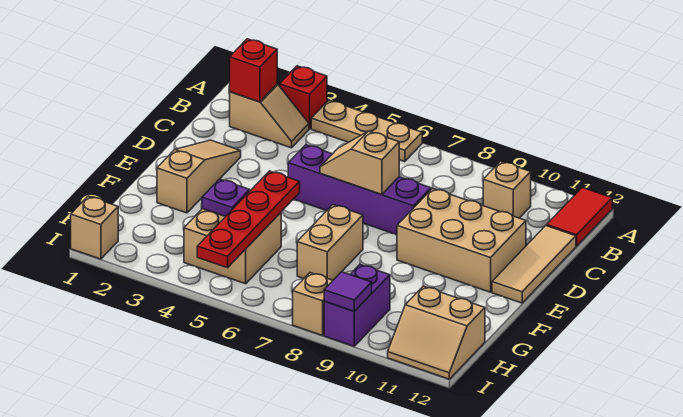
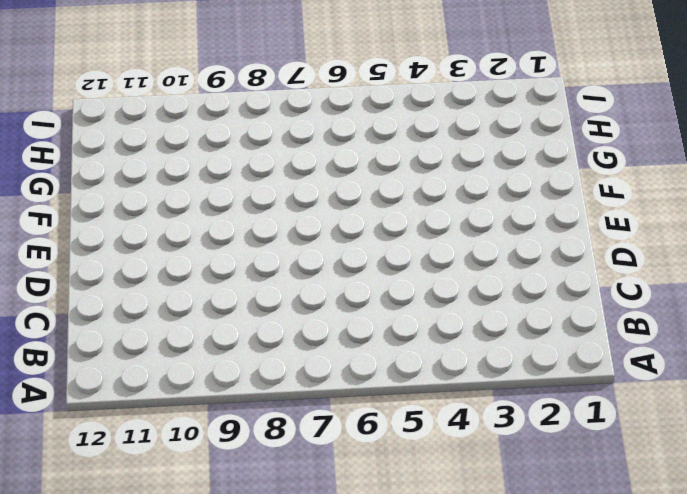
none -> red 1x1 brick [280,66,327,129]
none -> tan 1x3 plate [311,100,422,162]
none -> red 1x2 tile [547,188,612,246]

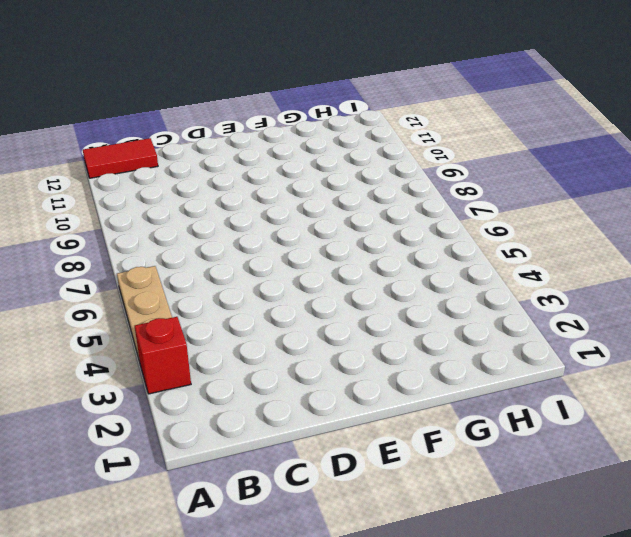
none -> tan 1x2 slope [230,84,309,148]
none -> tan 1x1 brick [483,161,531,218]
none -> tan 1x3 tile [492,225,576,303]

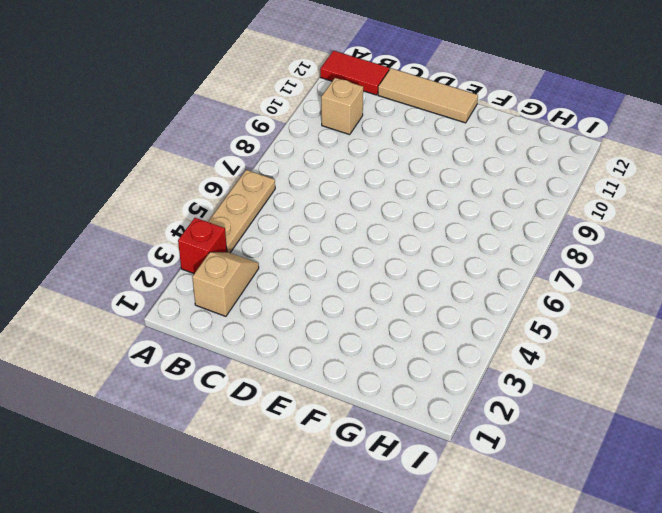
none -> tan 1x3 slope [157,140,241,213]
none -> purple 1x4 brick [288,145,431,235]
none -> tan 2x3 brick [397,188,526,292]

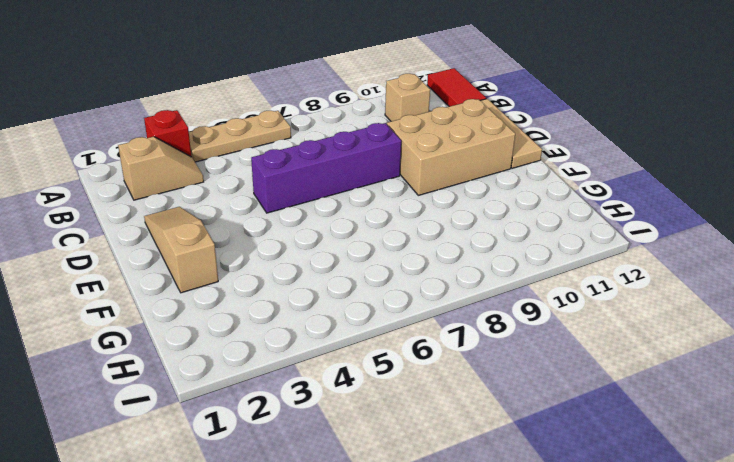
none -> tan 1x2 brick [297,205,363,280]
none -> tan 2x2 brick [184,209,281,284]
none -> purple 1x2 brick [324,265,390,346]

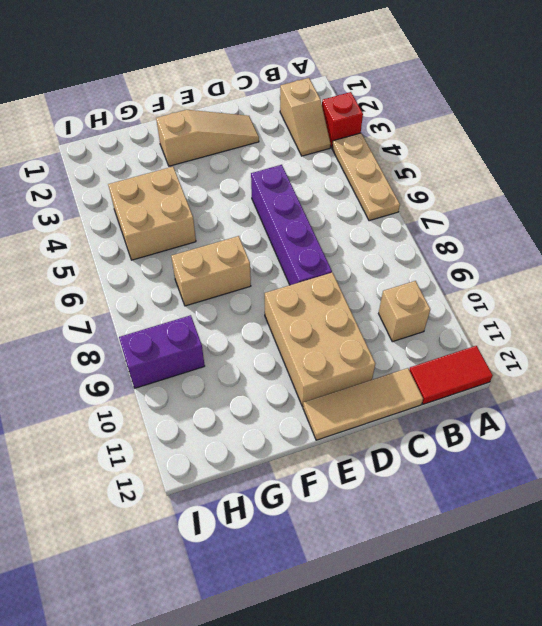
none -> tan 2x2 slope [388,286,485,379]
none -> tan 1x1 brick [71,196,118,259]
none -> tan 1x1 brick [293,273,333,336]

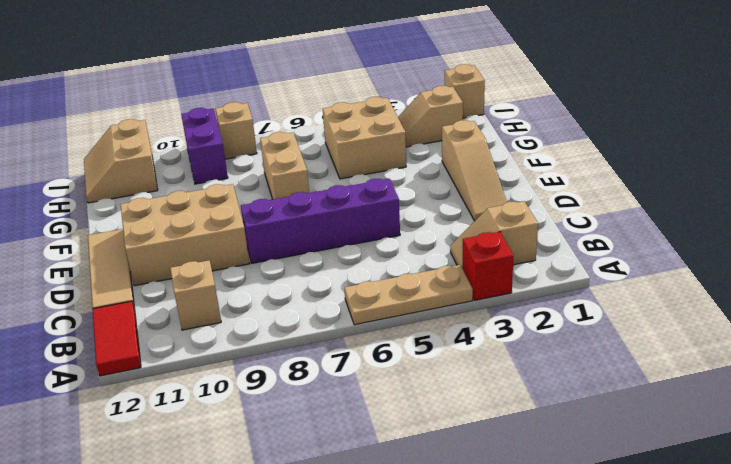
tan 1x2 slope [398,86,463,147] -> tan 1x2 slope turned to [320,131,399,195]
tan 2x2 slope [84,119,158,203] -> tan 2x2 slope turned to [388,286,485,379]
none -> red 1x1 brick [230,39,277,102]
none -> red 1x4 plate [197,171,300,268]
none -> purple 1x1 plate [202,179,250,217]

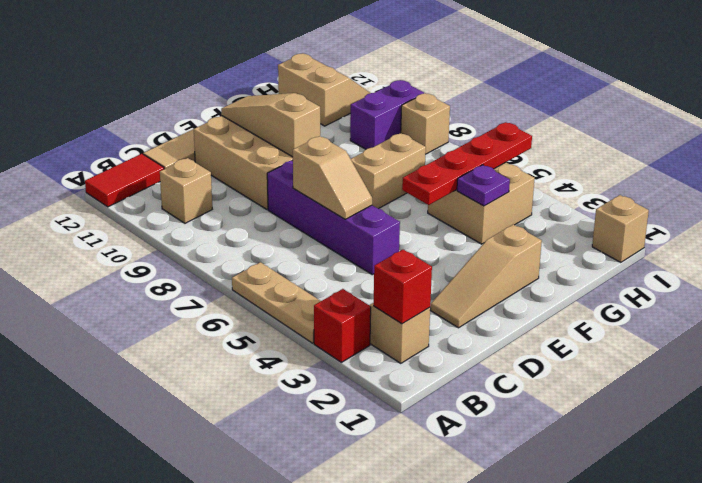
tan 1x3 slope [221,93,320,157] -> none
none -> purple 1x1 tile [324,272,372,311]

